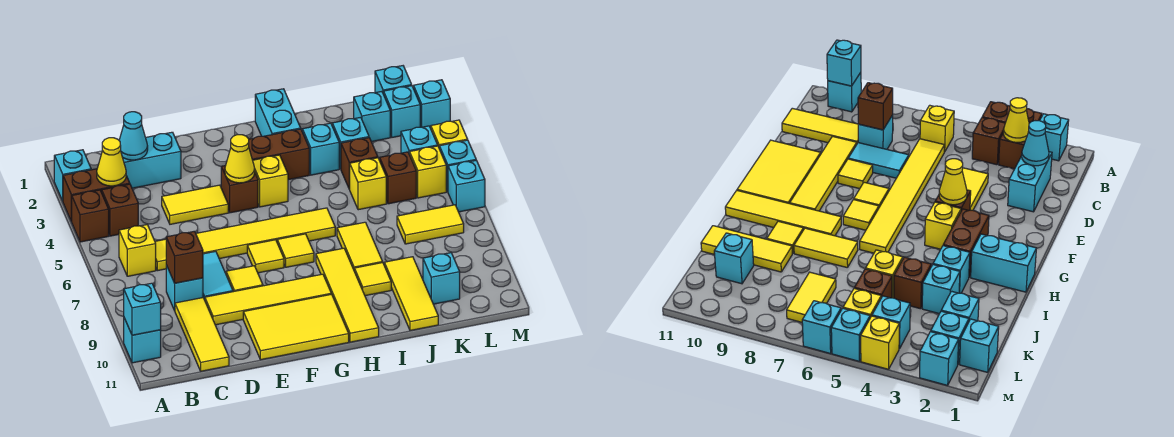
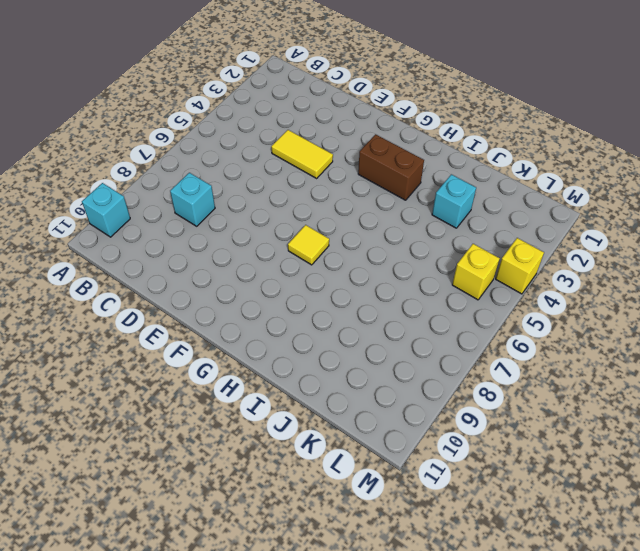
none -> cyan 1x1 brick [54,150,91,201]
none -> brown 1x2 brick [63,169,130,222]
none -> brown 1x1 brick [72,190,109,242]
none -> brown 1x1 brick [102,184,138,236]

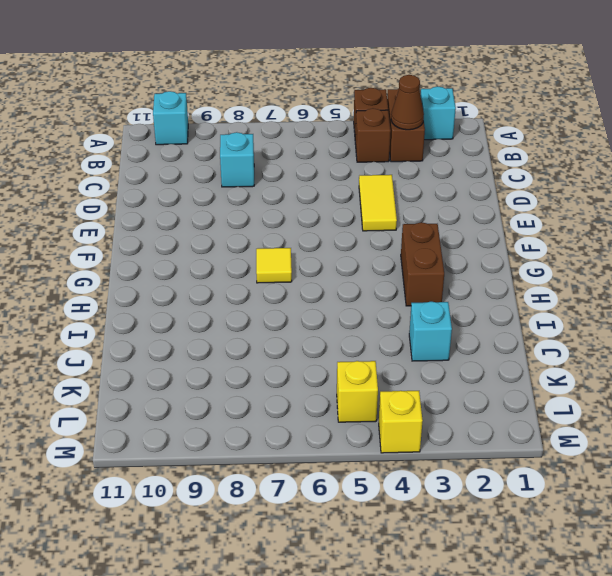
brown 1x1 cone [391,75,424,130] -> yellow 1x1 cone [97,138,126,186]
none -> yellow 1x1 brick [119,225,156,276]
none -> cyan 1x2 brick [123,132,181,188]
none -> yellow 1x6 tile [155,208,335,271]
none -> yellow 1x3 tile [175,298,229,371]

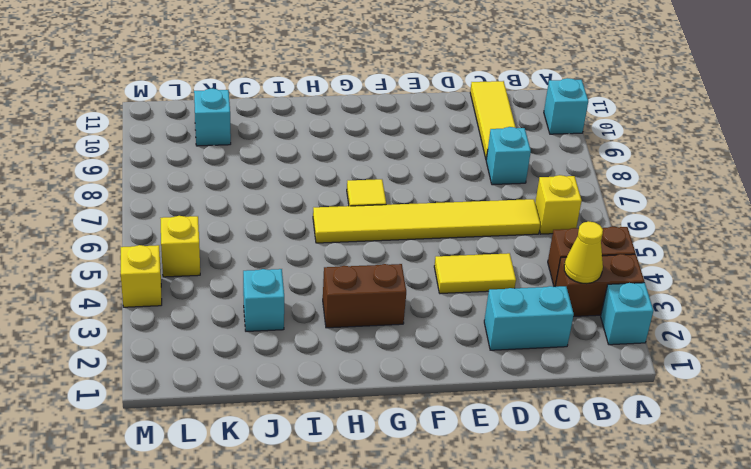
none -> cyan 1x2 tile [203,251,233,300]
none -> yellow 1x4 tile [205,274,331,325]
none -> yellow 1x1 tile [226,266,263,292]
none -> yellow 2x3 tile [243,294,349,360]

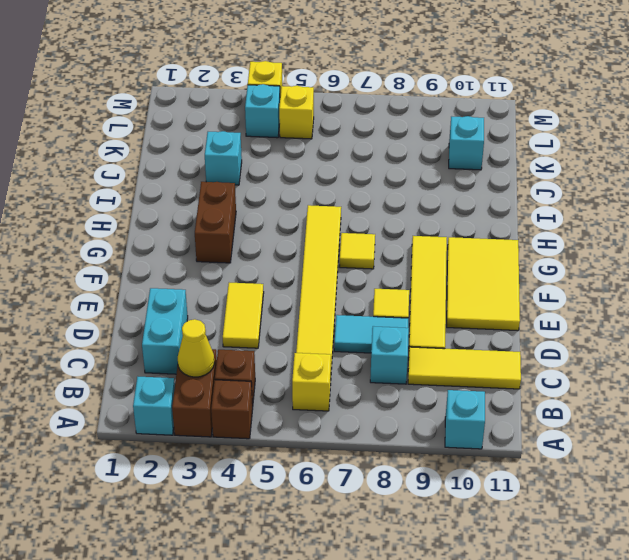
none -> brown 1x1 brick [221,166,258,213]
none -> yellow 1x1 tile [247,240,284,273]
none -> yellow 1x1 brick [253,155,288,207]
none -> cyan 1x2 brick [255,89,301,136]

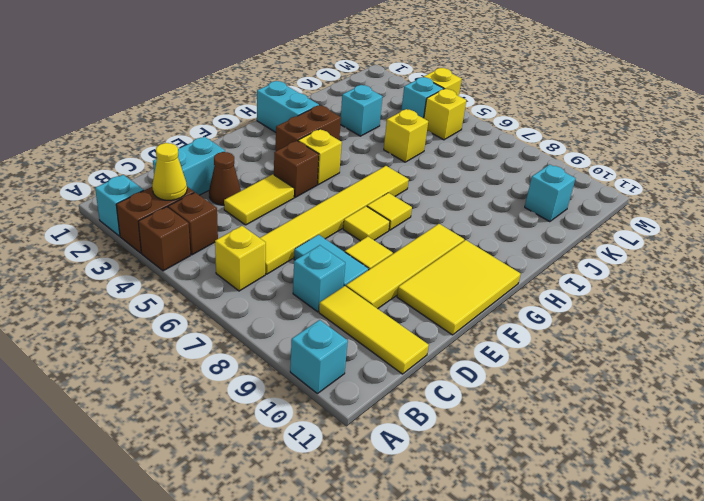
brown 1x1 cone [209,152,241,205] -> none
none -> yellow 1x4 tile [316,248,379,342]
none -> cyan 1x1 brick [302,123,339,175]
none -> yellow 1x2 tile [337,222,383,269]
none -> yellow 1x1 tile [354,263,391,296]

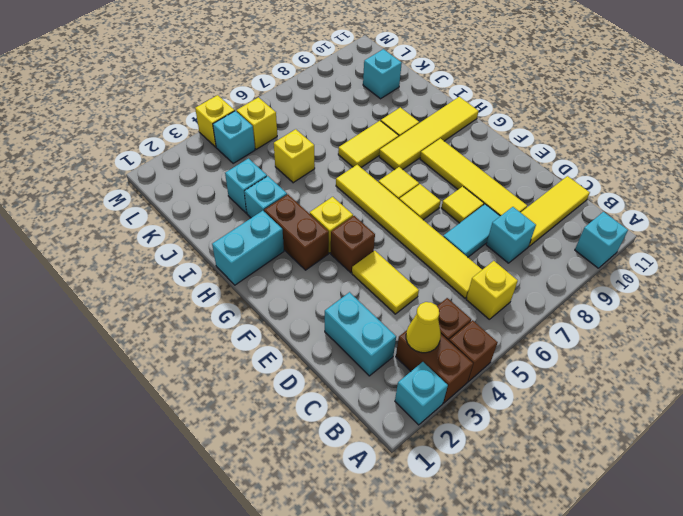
none -> yellow 2x3 tile [243,294,349,360]
none -> brown 1x1 brick [341,138,378,189]
none -> yellow 1x3 tile [384,257,438,330]
none -> cyan 1x1 brick [354,92,390,142]

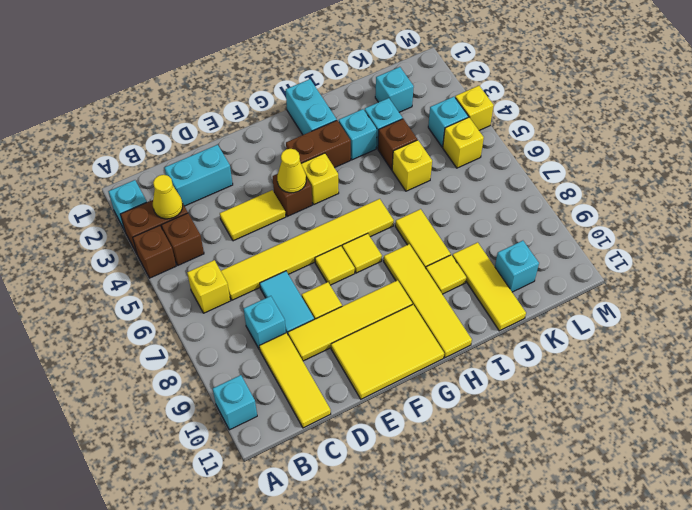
none -> brown 1x1 brick [380,152,416,204]
none -> yellow 1x2 tile [397,205,464,244]
none -> cyan 1x1 brick [375,66,412,94]
none -> cyan 1x1 brick [384,86,420,137]

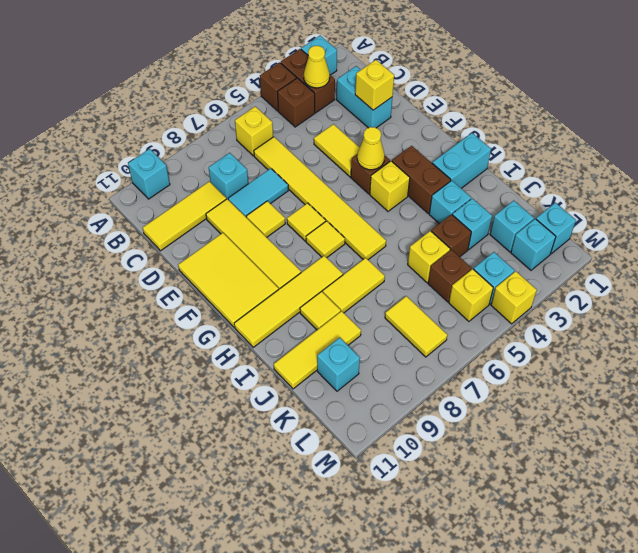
yellow 1x1 brick [355,60,394,110] -> none
none -> cyan 1x1 brick [413,80,450,128]
none -> cyan 1x1 brick [439,140,476,191]
none -> cyan 1x1 brick [448,160,485,212]
none -> cyan 1x1 brick [124,283,161,335]

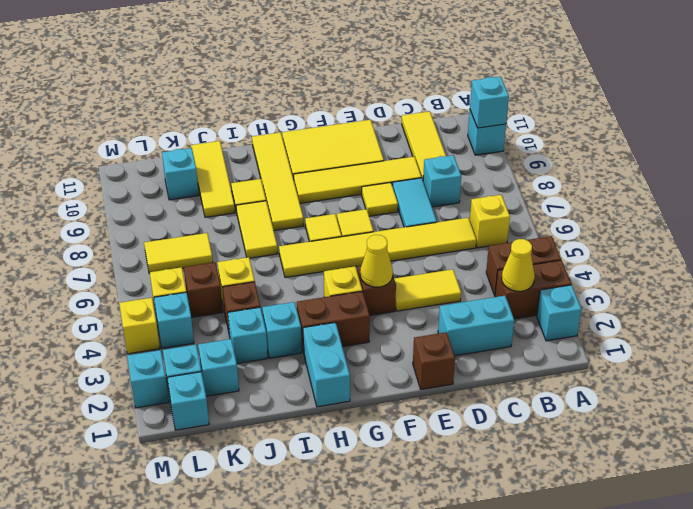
brown 1x1 brick [413,332,455,389] -> brown 1x1 brick moved to [166,231,203,283]
none -> cyan 1x1 brick [439,140,476,191]
none -> cyan 1x1 brick [448,160,485,212]
none -> cyan 1x1 cone [119,112,148,160]

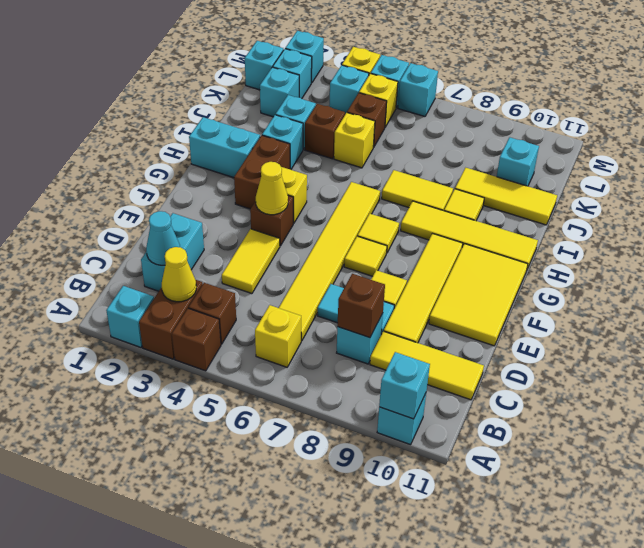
none -> yellow 1x2 tile [397,205,464,244]

